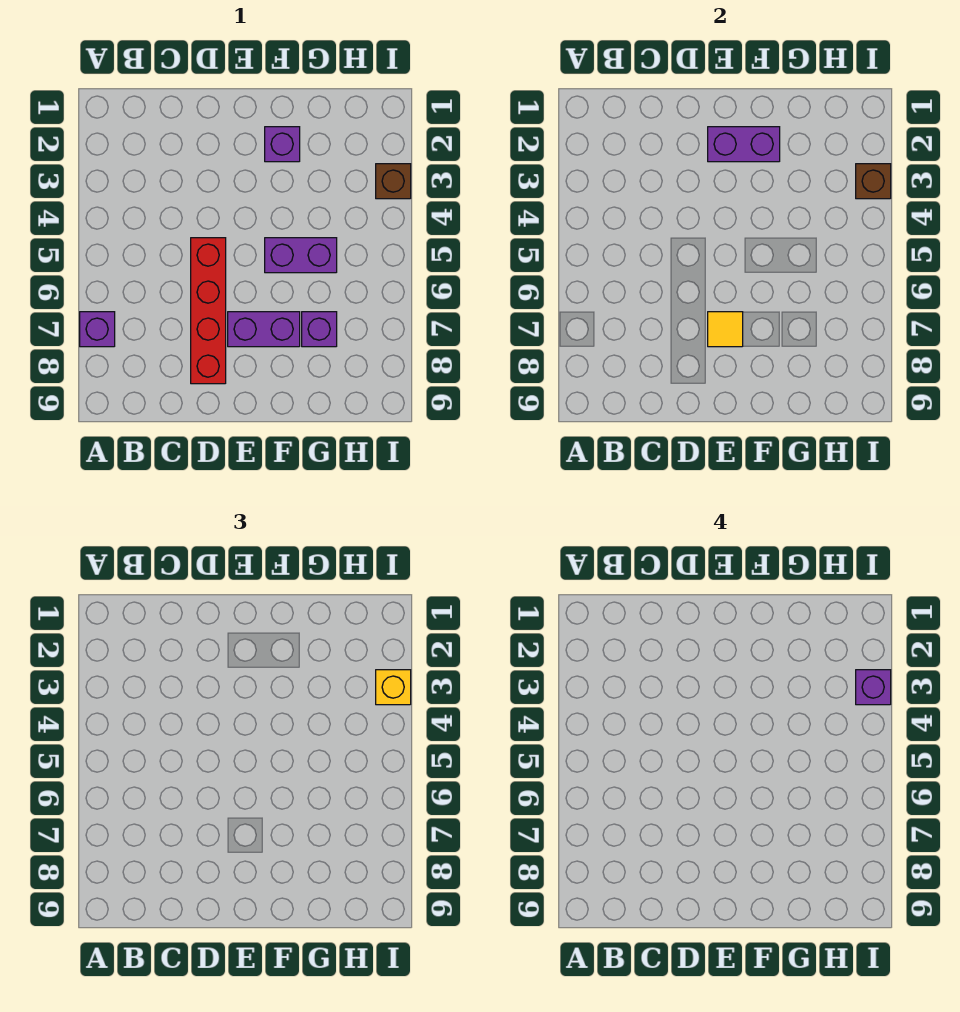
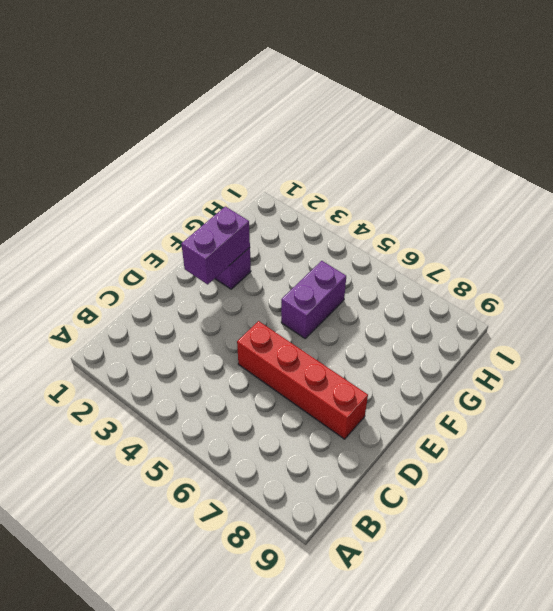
none -> purple 1x1 brick [80,312,115,347]
none -> purple 1x2 brick [228,312,300,347]
none -> purple 1x1 brick [302,312,337,347]

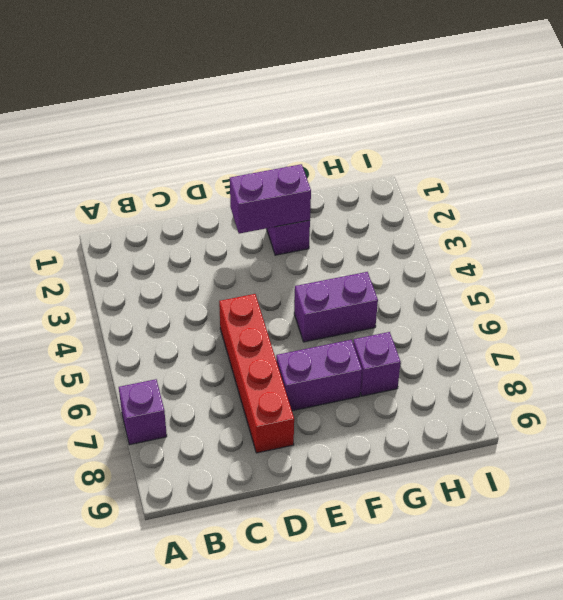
none -> brown 1x1 brick [376,164,411,199]
none -> yellow 1x1 tile [708,312,743,347]
none -> brown 1x1 brick [856,164,891,199]

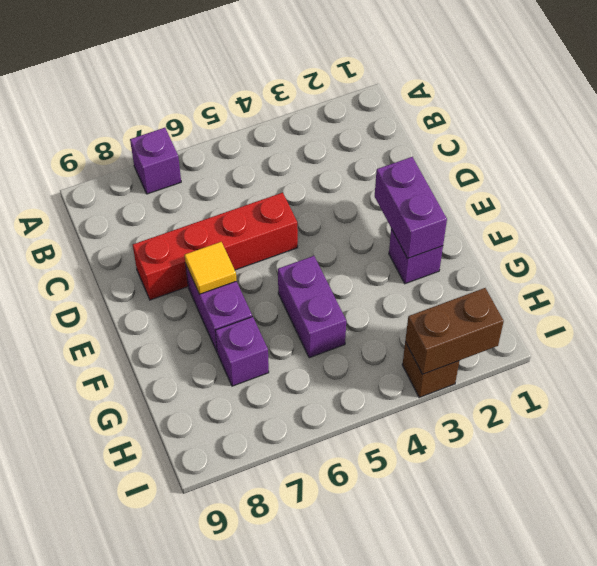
brown 1x2 brick [405,288,504,374] -> brown 1x1 brick [856,164,891,199]
none -> yellow 1x1 brick [376,670,411,705]
none -> purple 1x1 brick [856,670,891,705]

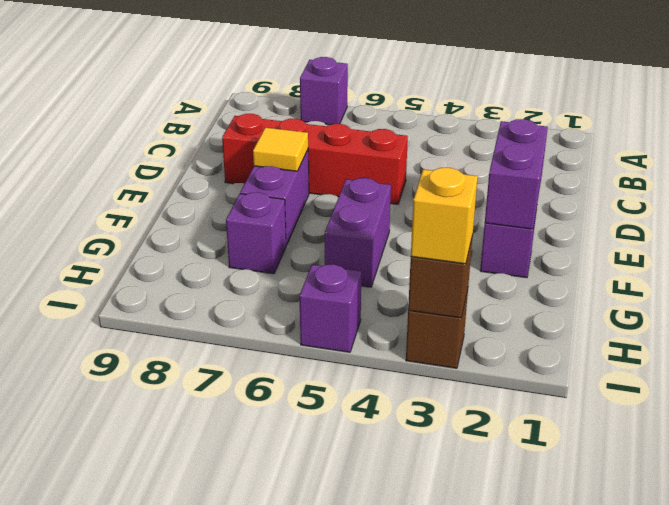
purple 1x1 brick [299,264,361,352] -> purple 1x1 brick moved to [856,670,891,705]

